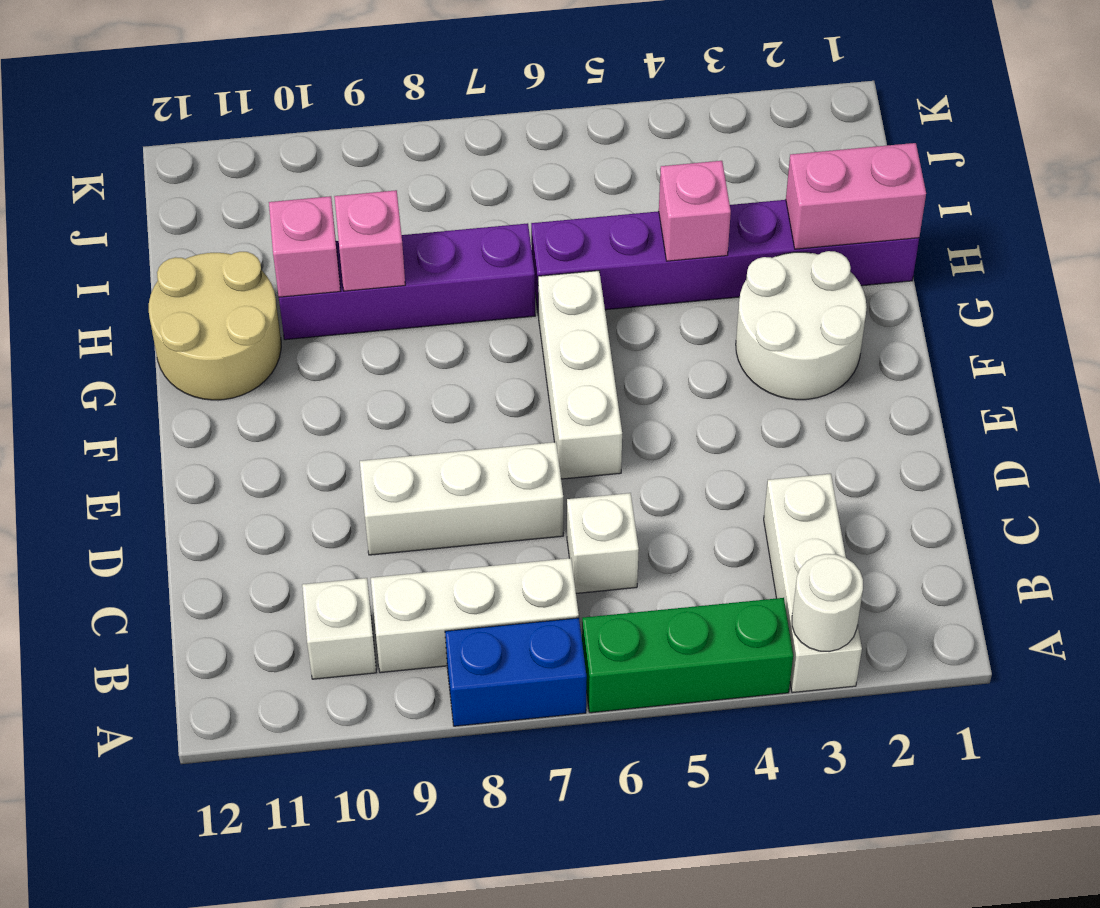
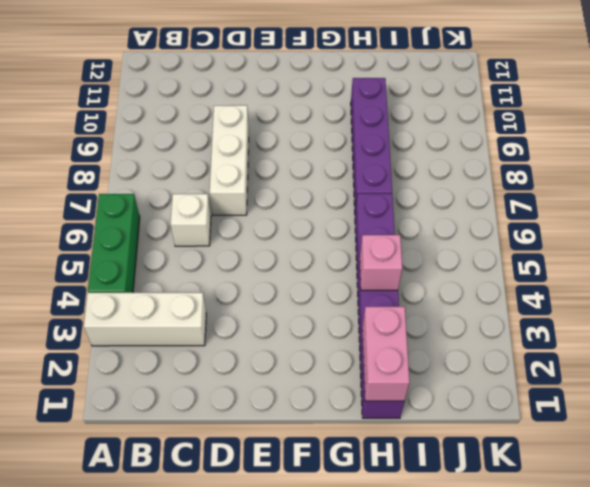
none -> blue 1x2 brick [445,618,587,726]
none -> white 1x3 brick [371,558,579,673]
none -> white 1x1 brick [302,578,376,679]

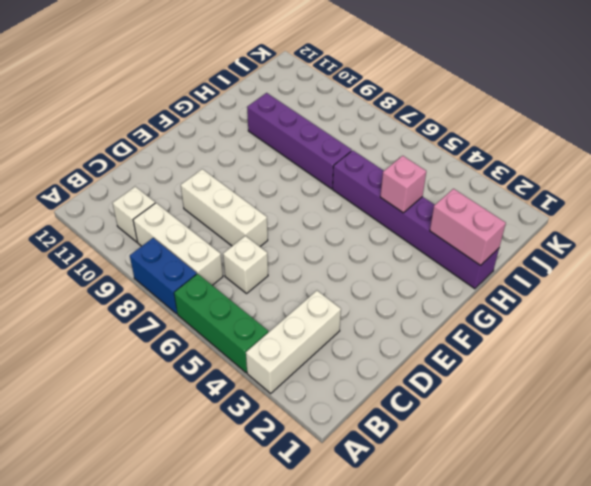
none -> white 1x3 brick [538,271,622,479]
none -> white 2x2 round brick [736,251,867,400]
none -> tan 2x2 round brick [149,252,281,400]

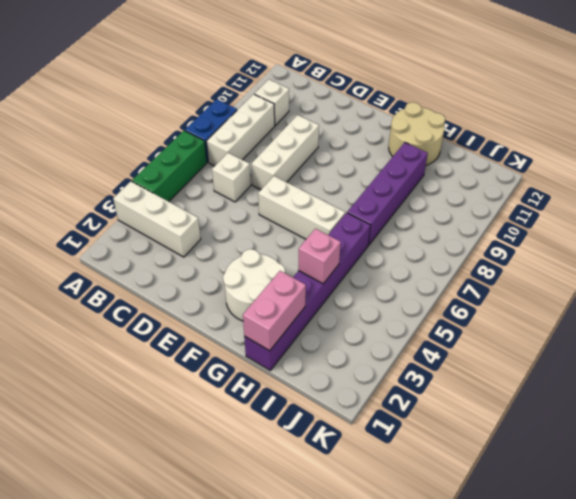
none -> white 1x1 round brick [792,554,863,652]
none -> pink 1x1 brick [334,190,405,291]
none -> pink 1x1 brick [269,196,340,297]

